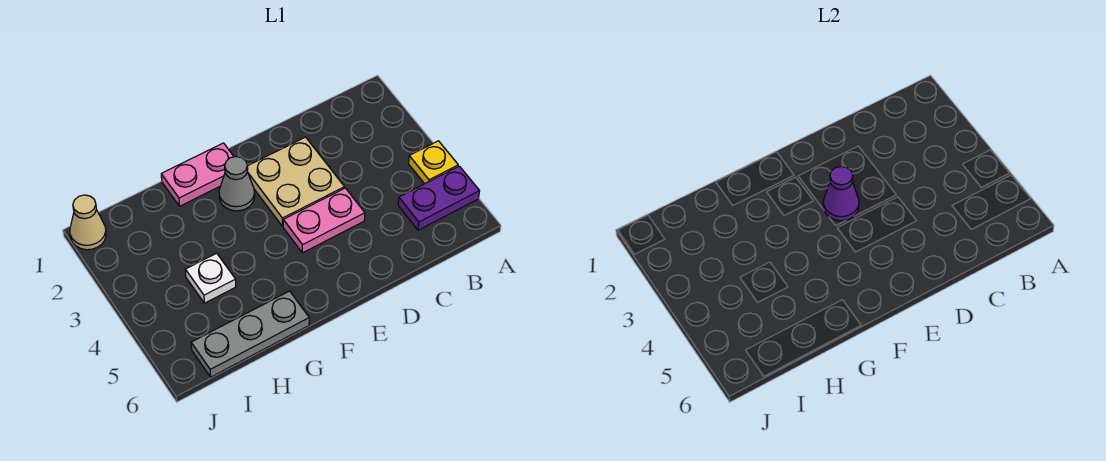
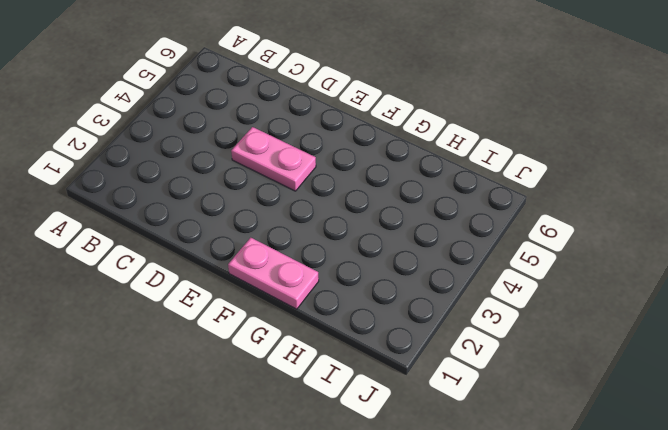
none -> yellow 1x1 plate [409,141,458,184]
none -> purple 1x2 plate [398,166,479,230]

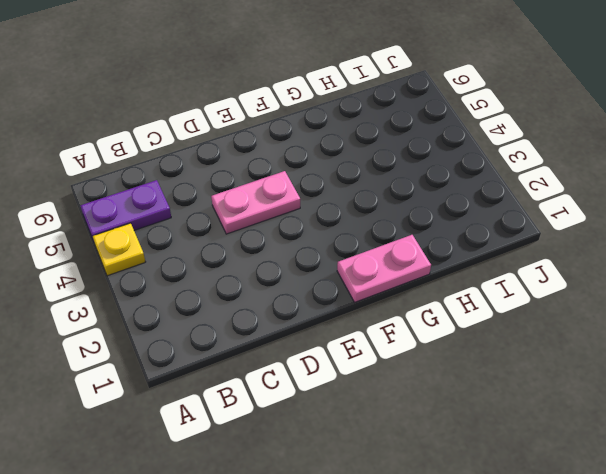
none -> tan 2x2 plate [247,137,344,226]
none -> grey 1x1 cone [219,157,255,211]

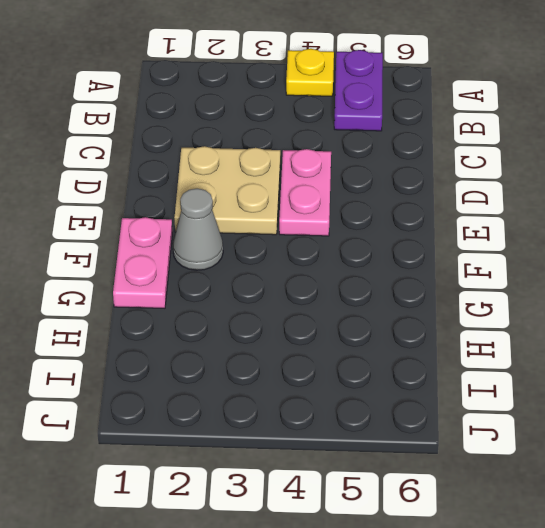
none -> grey 1x3 plate [191,291,309,377]
none -> white 1x1 plate [185,253,236,303]

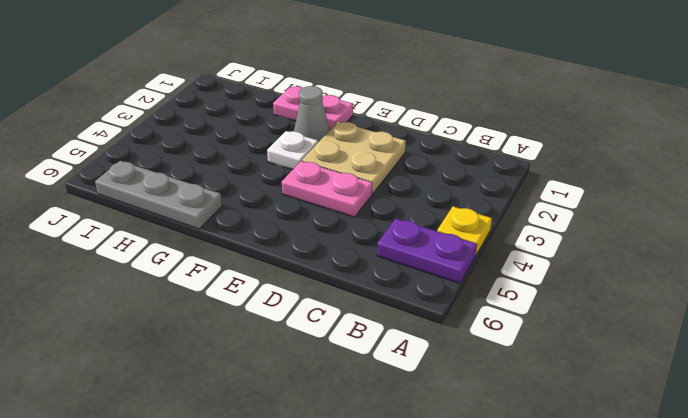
white 1x1 plate [267,131,318,170] -> white 1x1 plate moved to [185,253,236,303]
none -> tan 1x1 cone [70,195,106,250]
none -> purple 1x1 cone [823,166,859,221]

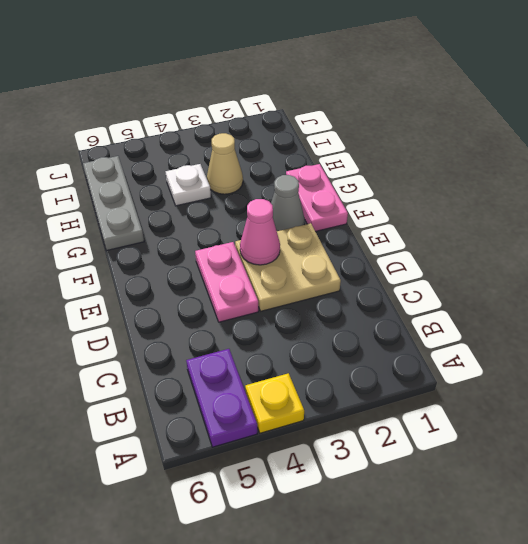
pink 1x1 cone [240,199,280,265] -> purple 1x1 cone [823,166,859,221]
tan 1x1 cone [207,133,243,194] -> tan 1x1 cone moved to [70,195,106,250]

